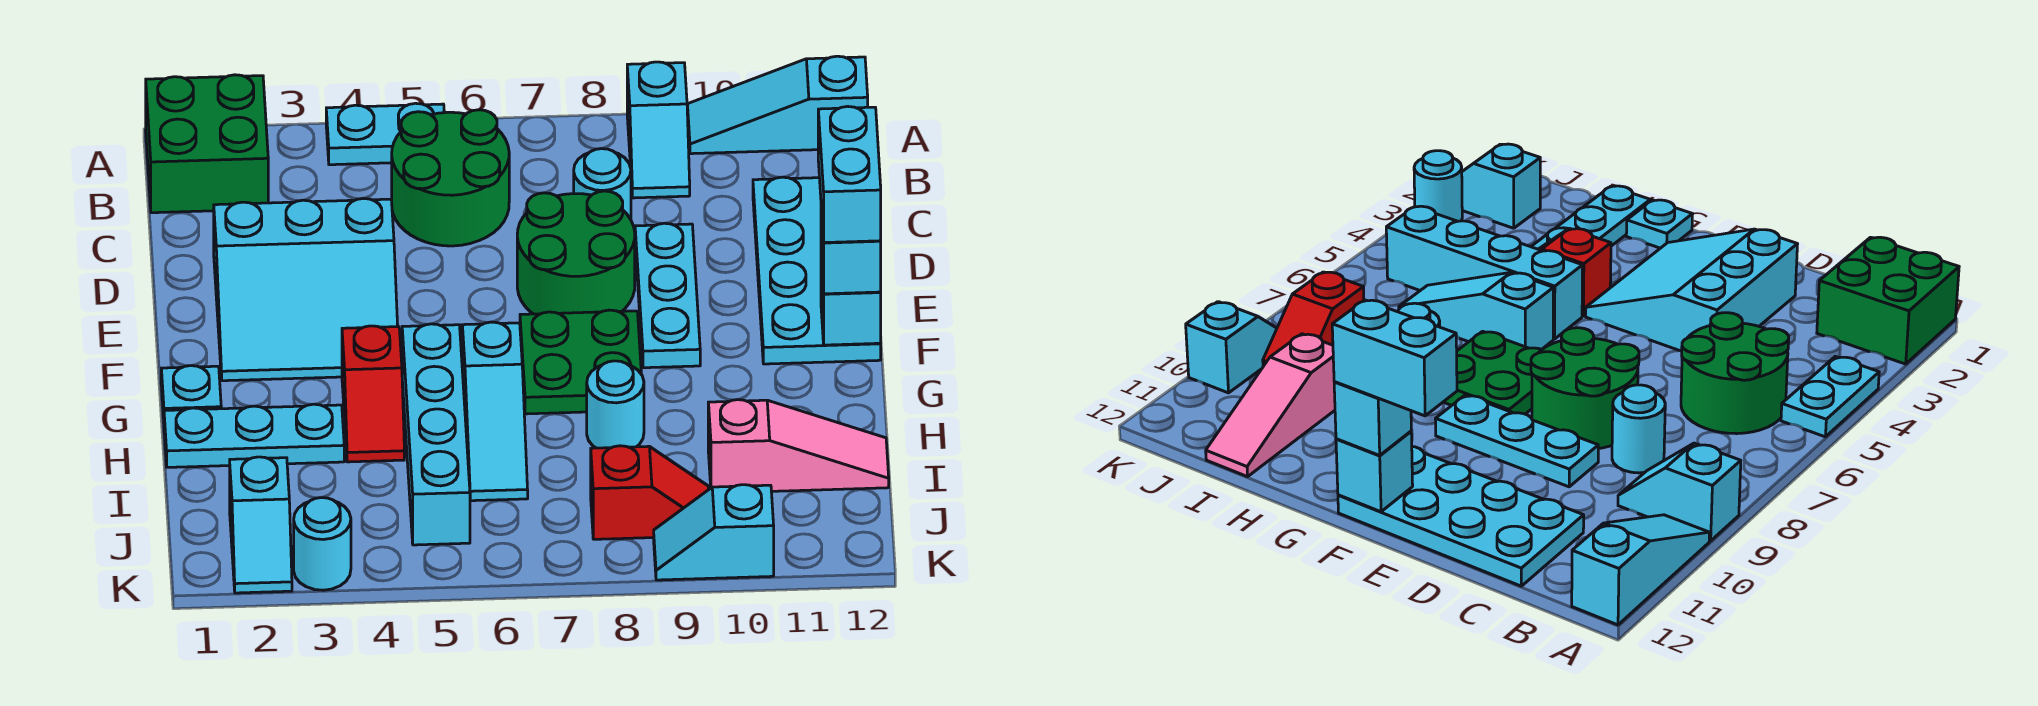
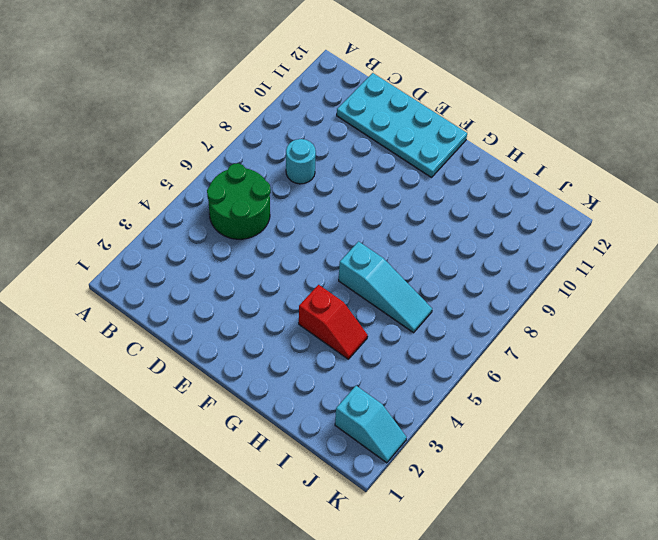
none -> green 2x2 brick [146,75,268,213]
none -> cyan 1x2 plate [326,103,444,165]
none -> cyan 1x2 slope [627,62,690,198]

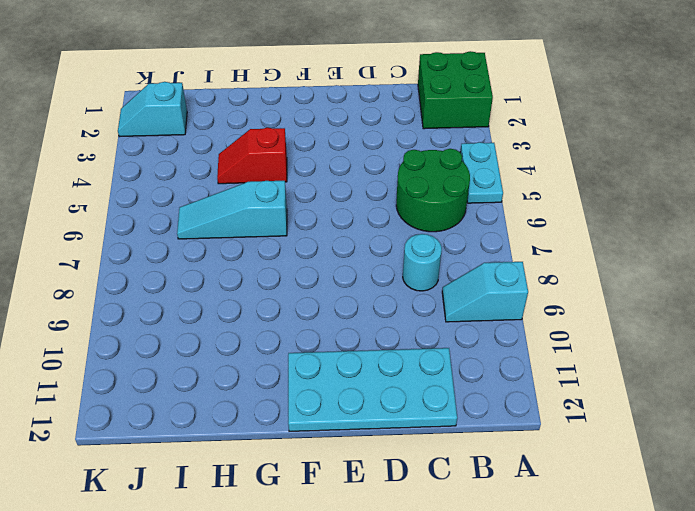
none -> cyan 1x3 slope [687,56,868,154]
none -> cyan 3x3 slope [214,198,398,381]
none -> green 2x2 round brick [517,191,635,314]

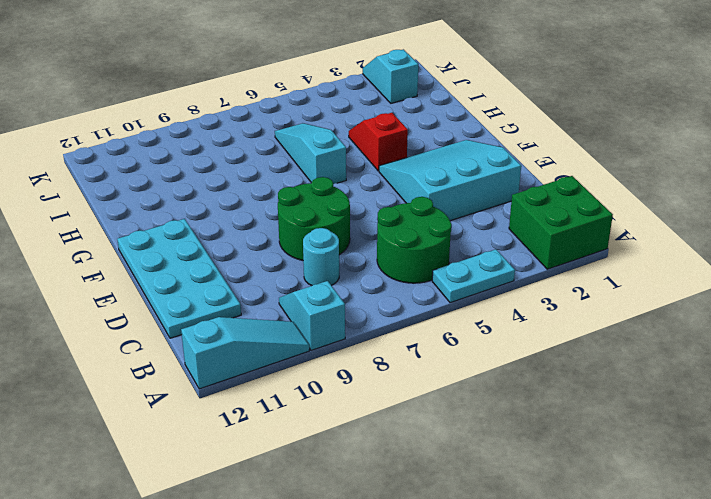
none -> cyan 1x3 plate [635,223,700,368]
none -> green 2x2 plate [520,310,641,414]
none -> cyan 1x1 plate [161,366,221,418]

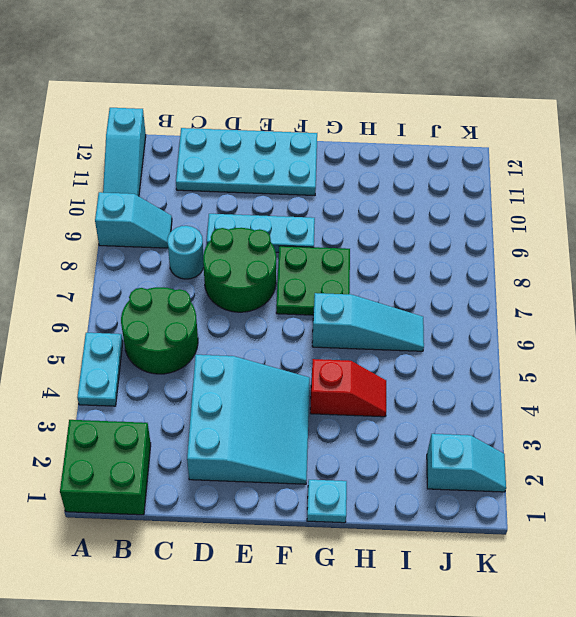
none -> cyan 1x4 brick [402,324,470,545]
none -> cyan 1x3 plate [164,404,344,467]
none -> cyan 1x1 round brick [587,361,644,448]

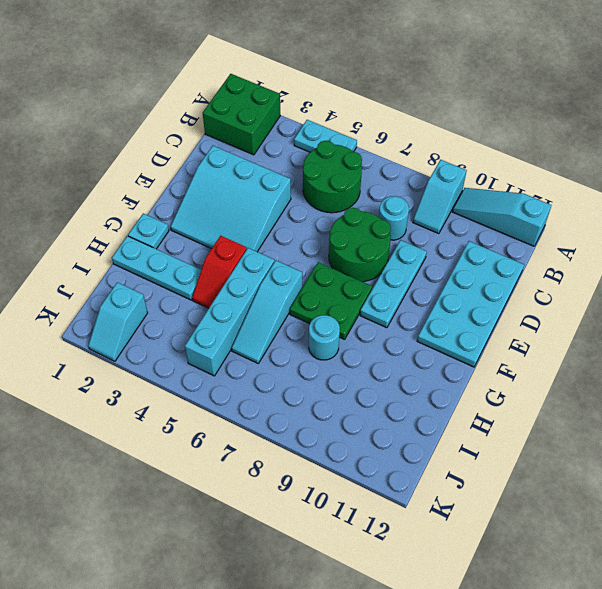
none -> pink 1x3 slope [708,400,889,491]
none -> red 1x2 slope [591,446,708,539]
none -> cyan 1x1 round brick [294,498,351,590]

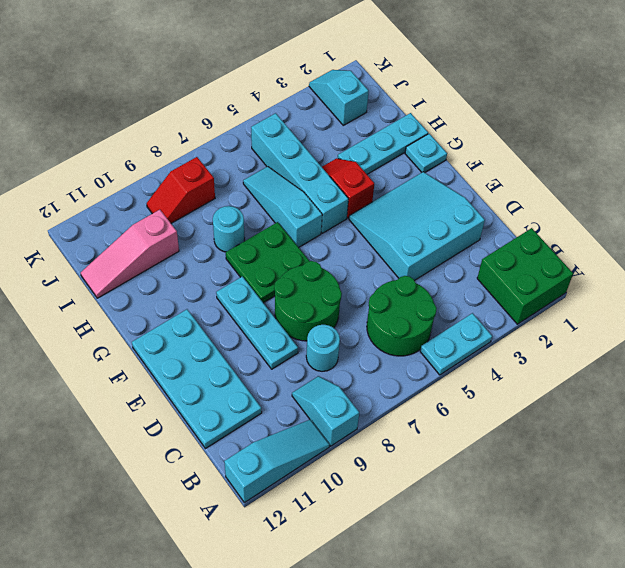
none -> cyan 1x1 round brick [294,498,351,590]
none -> cyan 1x2 slope [654,485,774,580]
none -> cyan 1x1 brick [821,262,881,345]

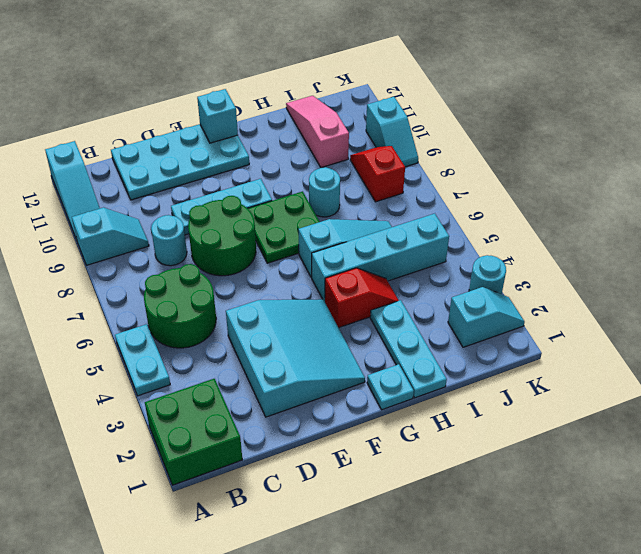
none -> cyan 1x1 brick [821,210,881,294]
none -> cyan 1x2 brick [818,106,881,243]

